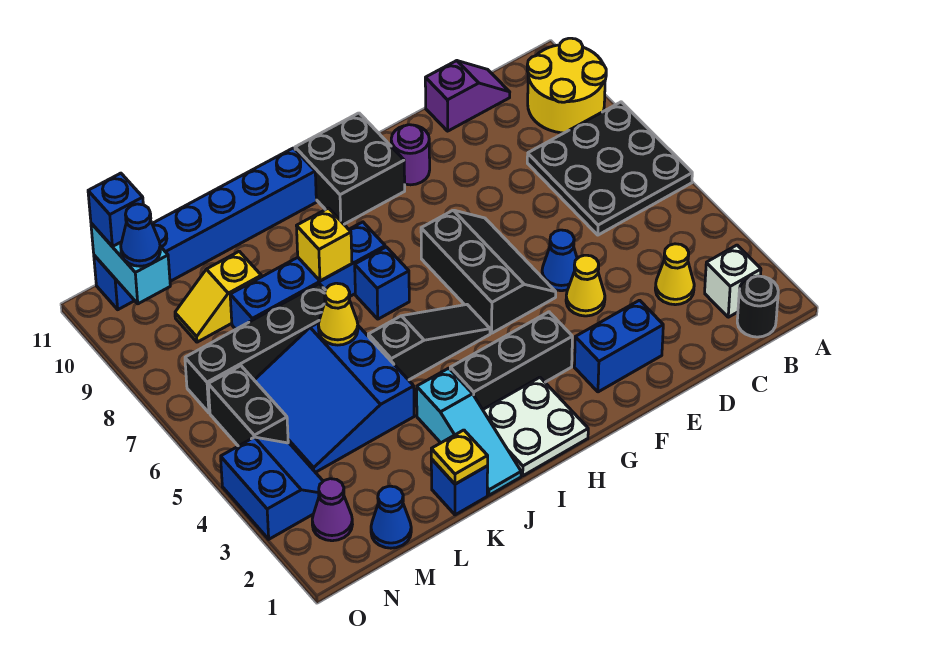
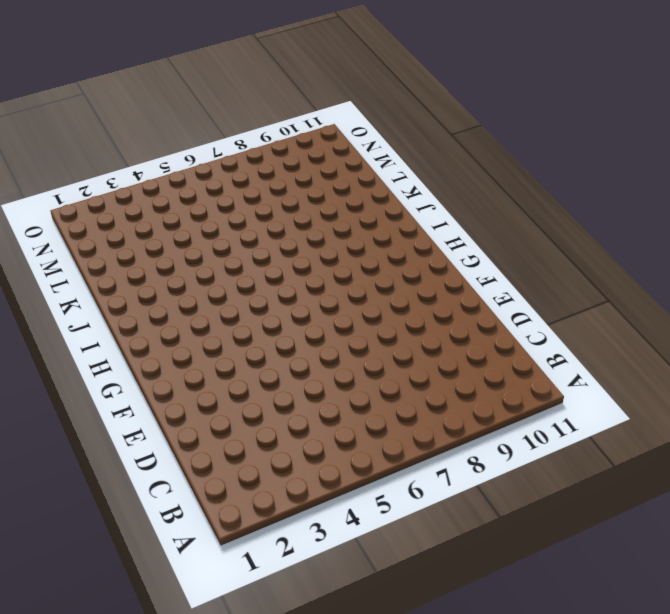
none -> black 3x3 plate [527,102,692,235]
none -> yellow 2x2 round brick [527,38,606,133]
none -> black 1x1 round brick [737,276,778,337]
none -> white 1x1 brick [705,245,761,317]

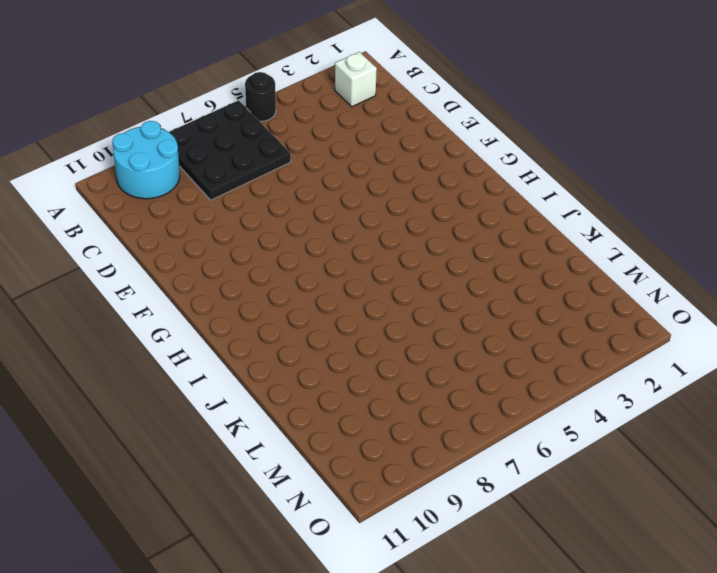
black 1x1 round brick [245,72,276,121] -> black 1x1 round brick moved to [737,276,778,337]
cyan 2x2 round brick [112,121,180,199] -> yellow 2x2 round brick [527,38,606,133]
none -> yellow 1x1 cone [655,244,694,305]
none -> purple 1x2 slope [425,61,510,131]
none -> blue 1x2 brick [574,300,663,392]
none -> yellow 1x1 cone [566,255,605,316]

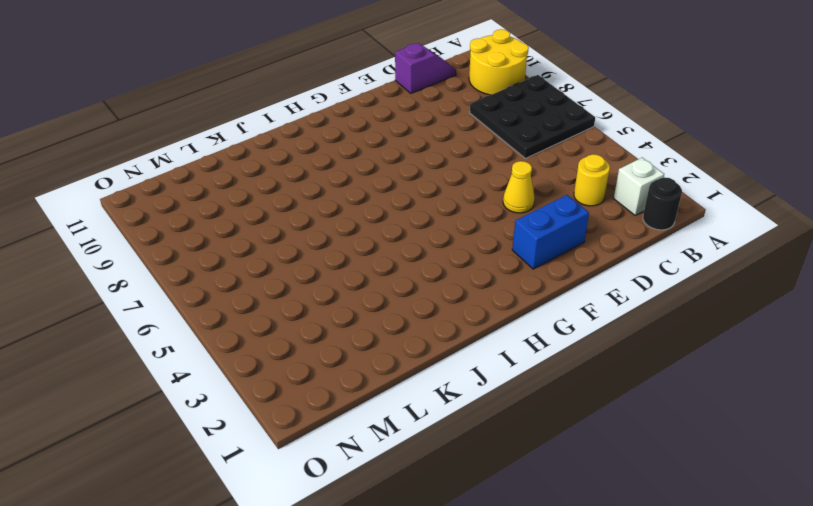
yellow 1x1 round brick [574,154,610,206] -> yellow 1x1 cone [655,244,694,305]
none -> blue 1x1 cone [542,230,577,291]
none -> black 2x3 slope [421,210,556,333]
none -> purple 1x1 round brick [391,125,430,185]
none -> black 1x3 brick [450,312,572,409]

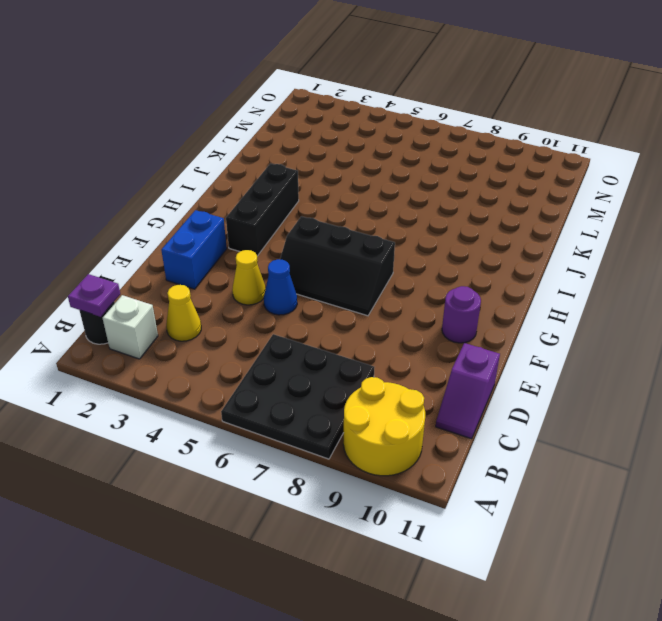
purple 1x1 plate [68,274,120,317] -> none
none -> black 2x2 brick [295,113,405,224]
none -> white 2x2 plate [483,377,588,476]
none -> black 1x3 slope [368,305,490,380]
none -> blue 1x1 brick [355,247,409,319]

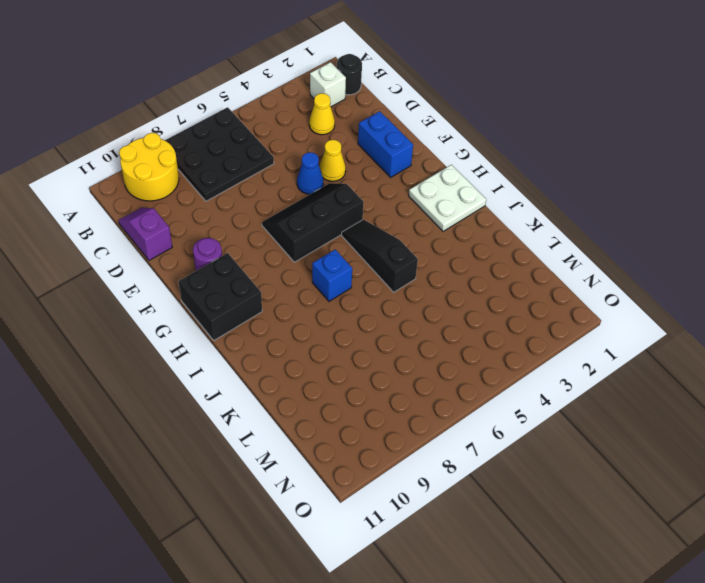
none -> black 1x3 brick [450,312,572,409]
none -> blue 1x4 brick [230,222,385,329]
none -> blue 1x6 brick [94,148,316,310]
none -> cyan 1x3 slope [417,368,521,495]

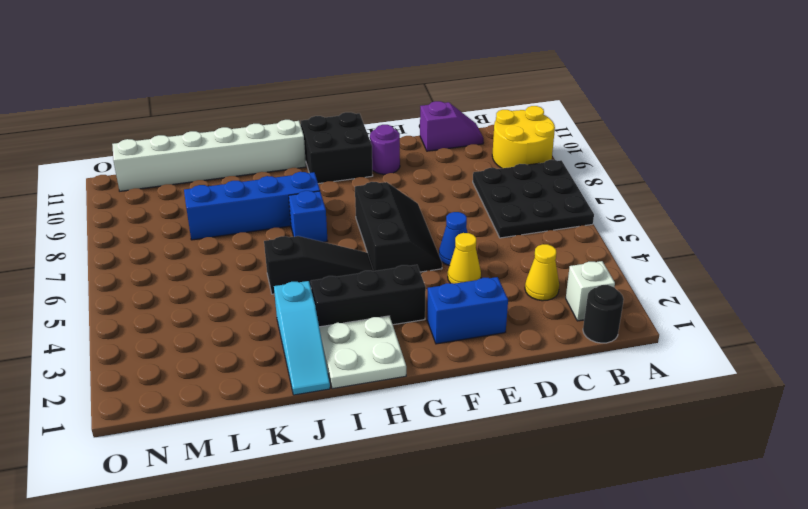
white 1x6 brick [112,120,306,191] -> blue 1x6 brick [94,148,316,310]
none -> blue 1x1 brick [431,459,488,515]
none -> blue 3x3 slope [254,323,414,472]
none -> black 1x4 brick [185,284,325,413]
none -> yellow 1x2 slope [175,251,261,342]

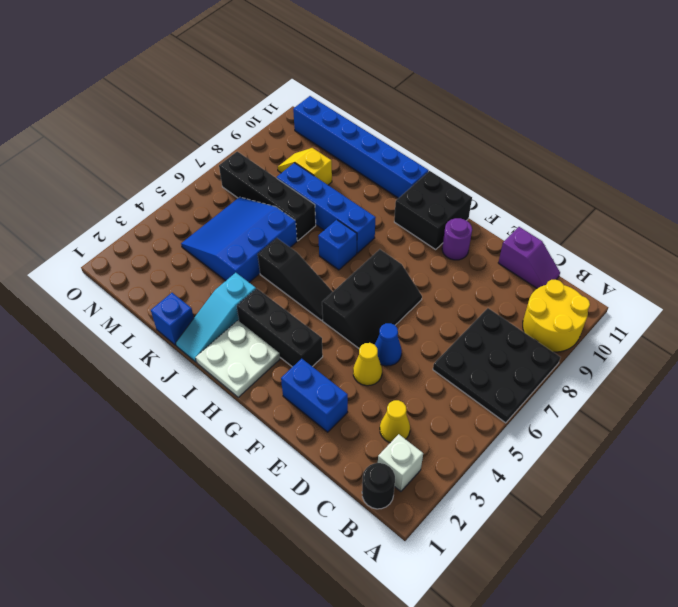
none -> blue 1x1 cone [371,486,411,548]
none -> purple 1x1 cone [312,479,352,541]
none -> blue 2x2 slope [221,437,323,539]
none -> black 1x2 brick [208,366,288,446]

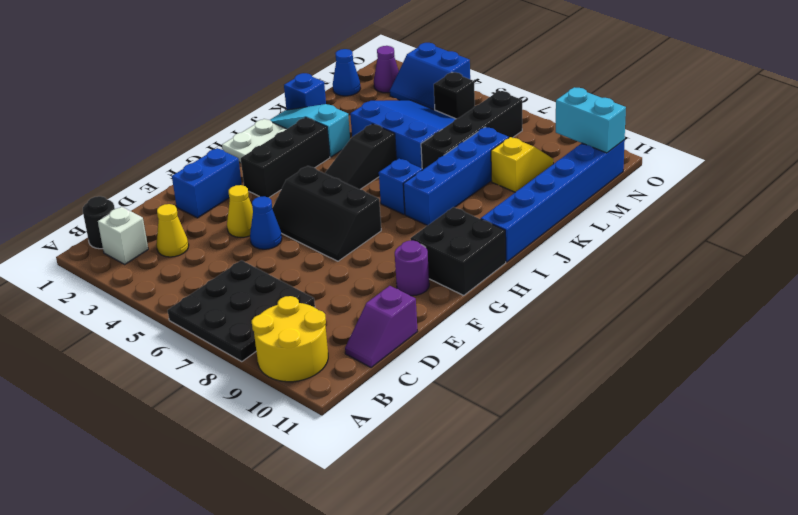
black 1x1 brick [434,72,475,119] -> black 1x2 brick [208,366,288,446]
none -> yellow 1x1 brick [297,208,352,281]
none -> yellow 1x1 plate [431,430,488,484]
none -> yellow 1x1 cone [318,283,358,345]
none -> blue 1x1 cone [121,204,160,266]

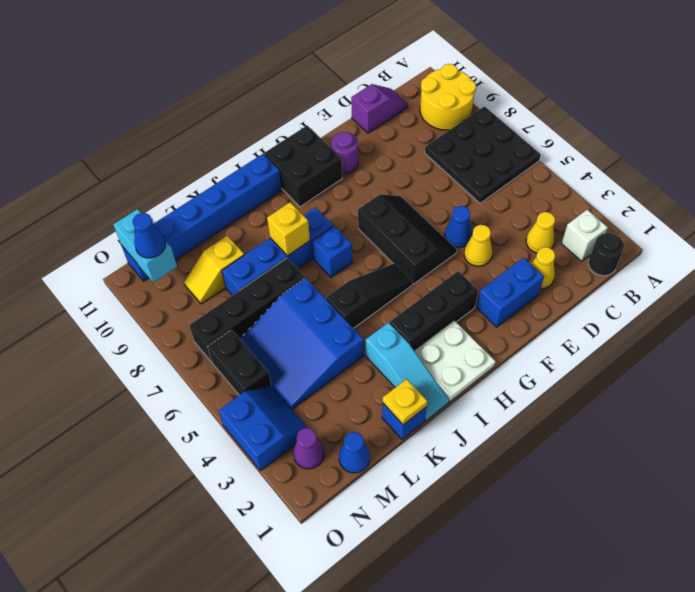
yellow 1x1 cone [531,247,555,289] -> yellow 1x1 cone moved to [318,283,358,345]
none -> blue 1x1 brick [88,173,143,246]

